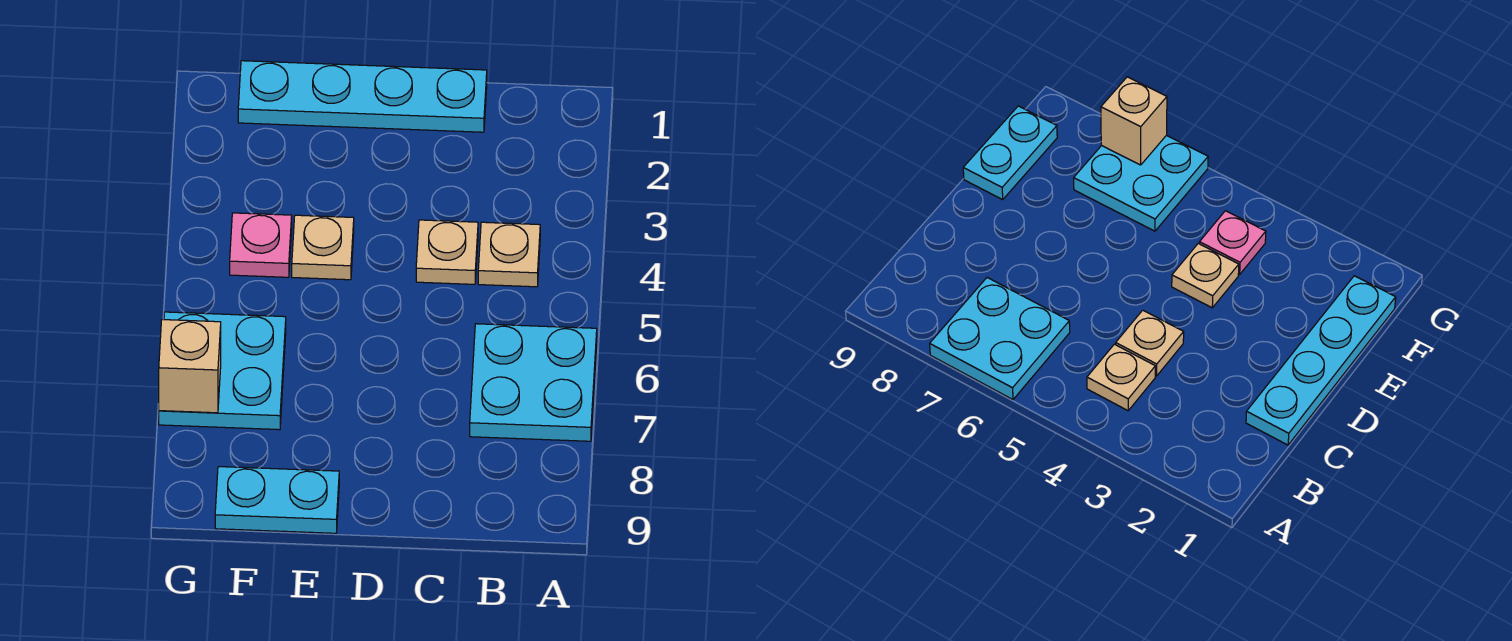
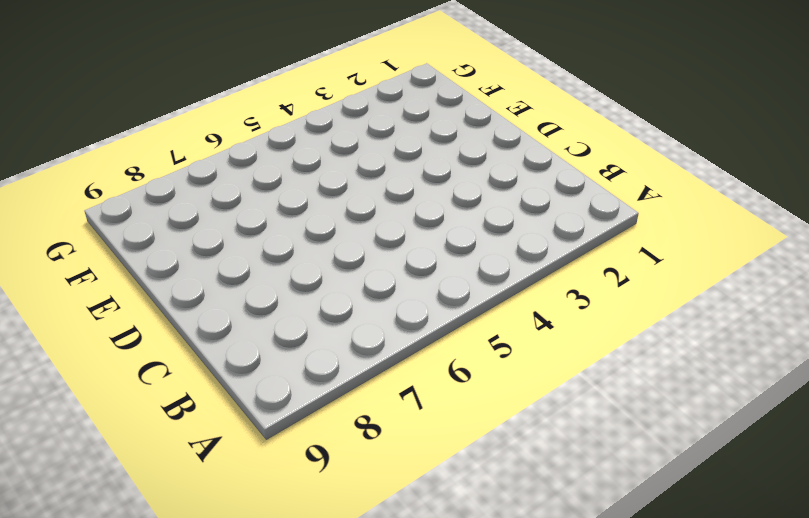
none -> cyan 2x2 plate [470,324,597,441]
none -> tan 1x1 plate [478,222,540,287]

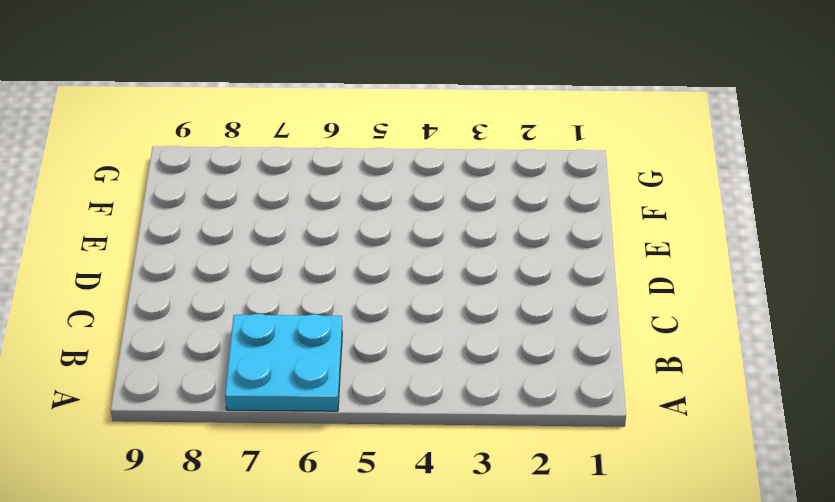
none -> tan 1x1 plate [478,222,540,287]
none -> cyan 1x4 plate [238,61,487,132]

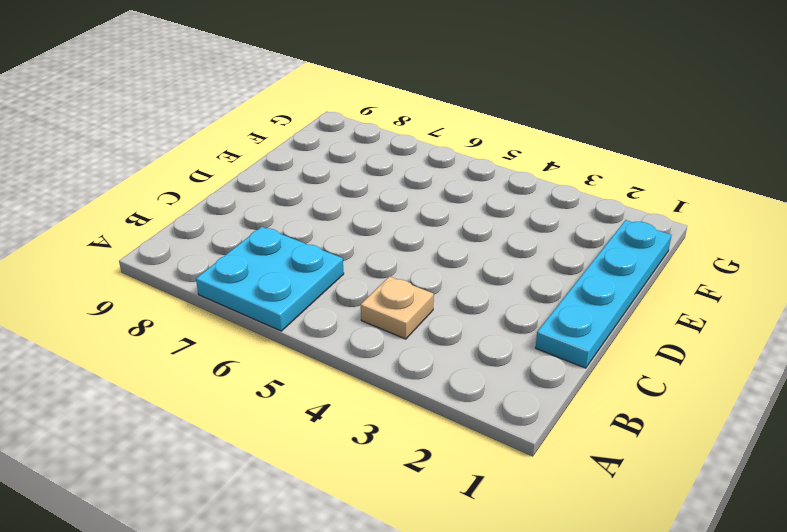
none -> tan 1x1 plate [416,220,478,284]
none -> tan 1x1 plate [292,215,354,280]

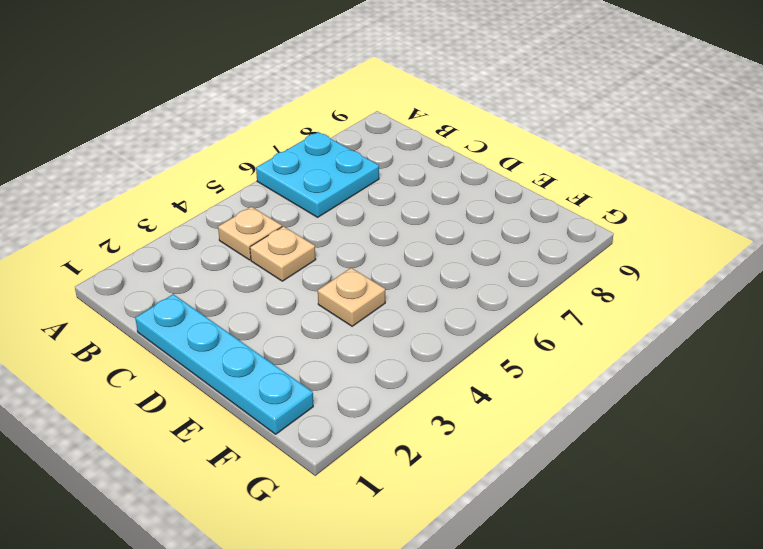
none -> cyan 1x2 plate [215,467,339,533]
none -> pink 1x1 plate [230,213,292,277]

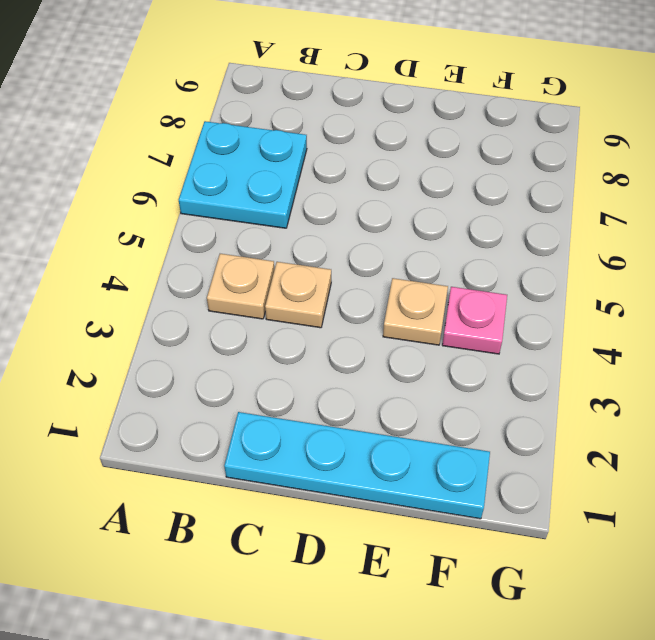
none -> cyan 1x2 plate [215,467,339,533]
none -> cyan 2x2 plate [159,312,286,430]

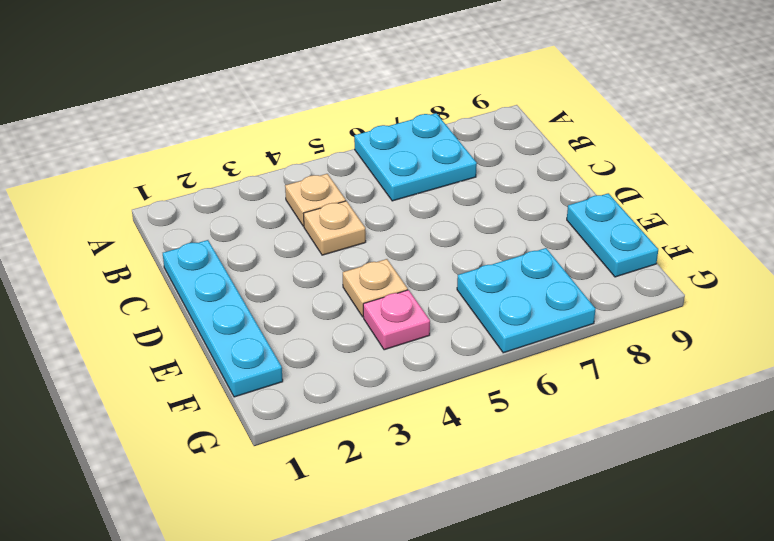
none -> tan 1x1 brick [159,320,221,413]

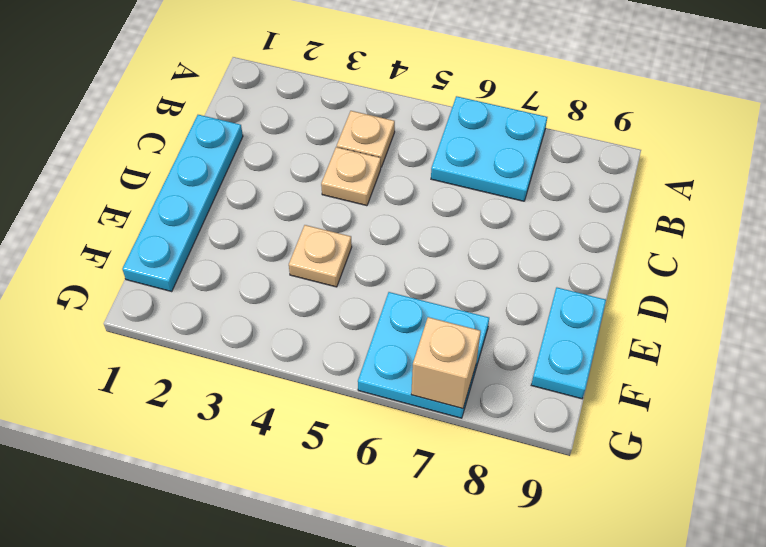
none -> pink 1x1 plate [230,213,292,277]

